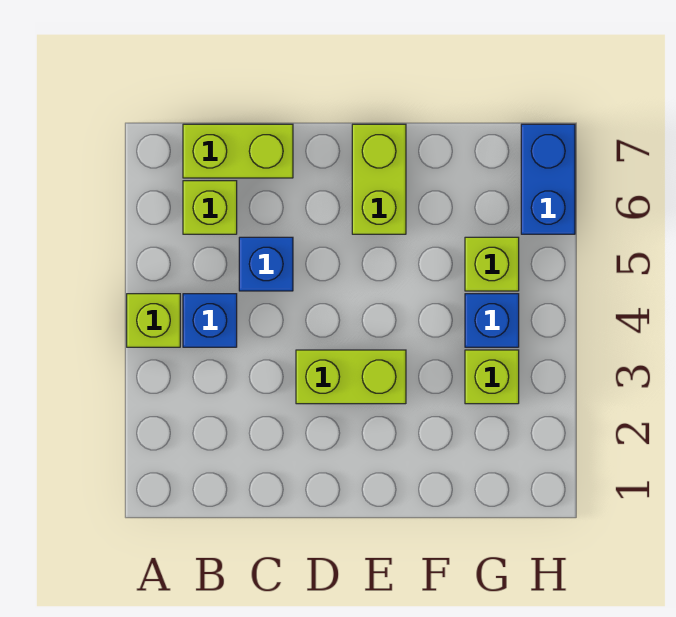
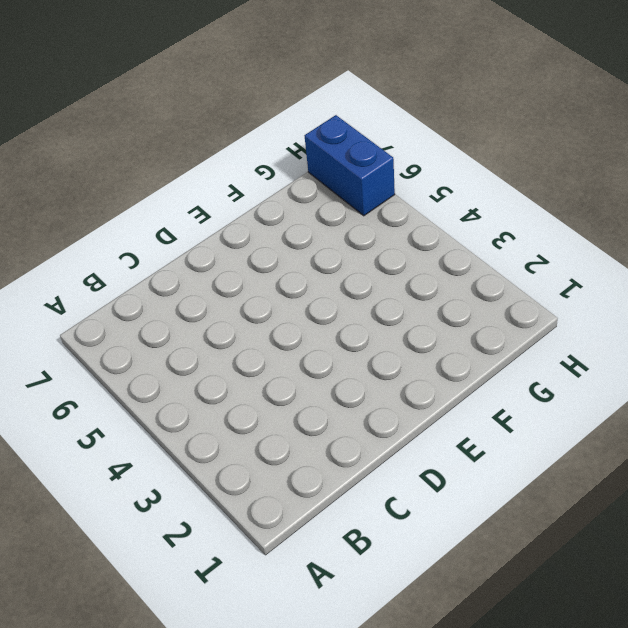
none -> lime 1x1 brick [127,294,180,347]
none -> blue 1x1 brick [183,294,237,347]

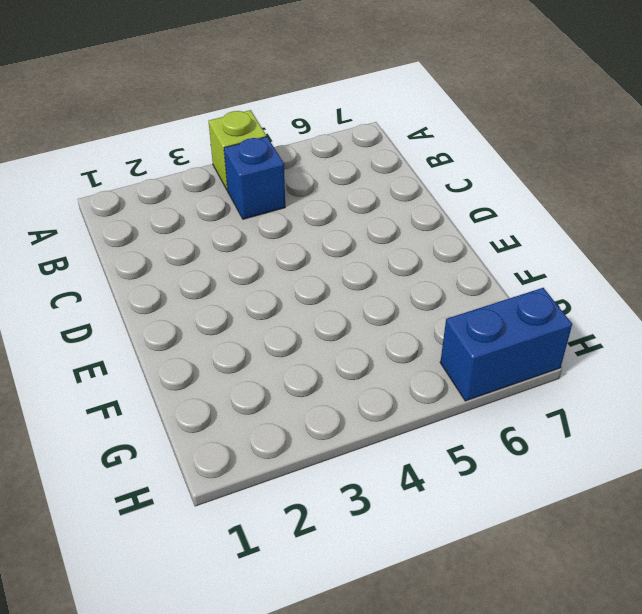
none -> lime 1x1 brick [183,181,237,234]
none -> lime 1x2 brick [183,124,293,178]

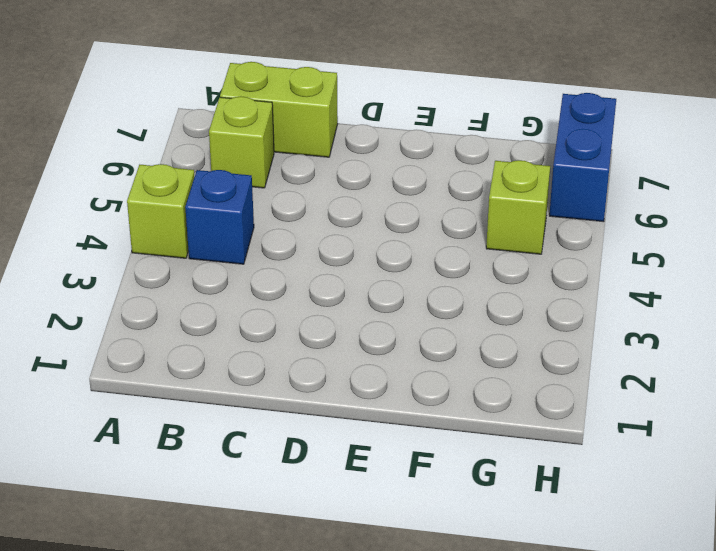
none -> blue 1x1 brick [239,237,293,291]
none -> lime 1x2 brick [296,350,406,404]

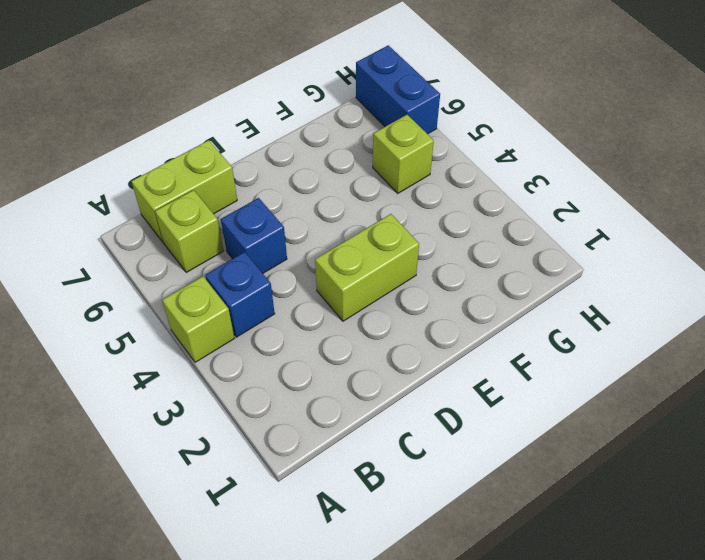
none -> lime 1x2 brick [352,124,406,234]
none -> lime 1x1 brick [465,350,519,404]

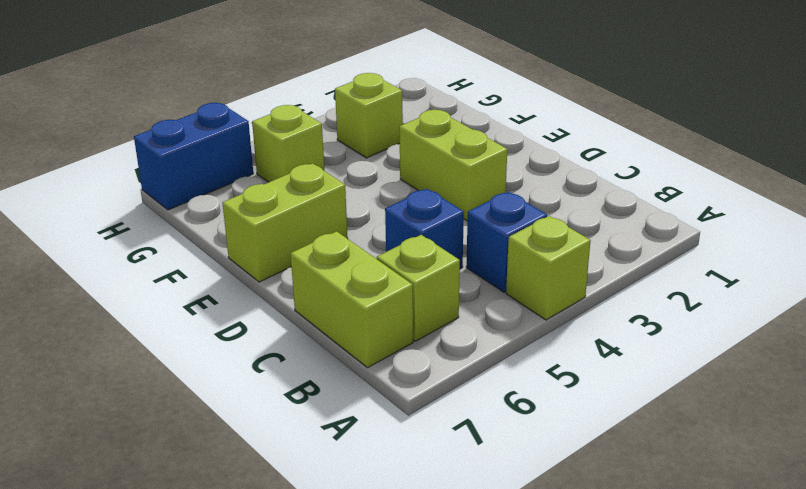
none -> blue 1x1 brick [465,294,519,347]

